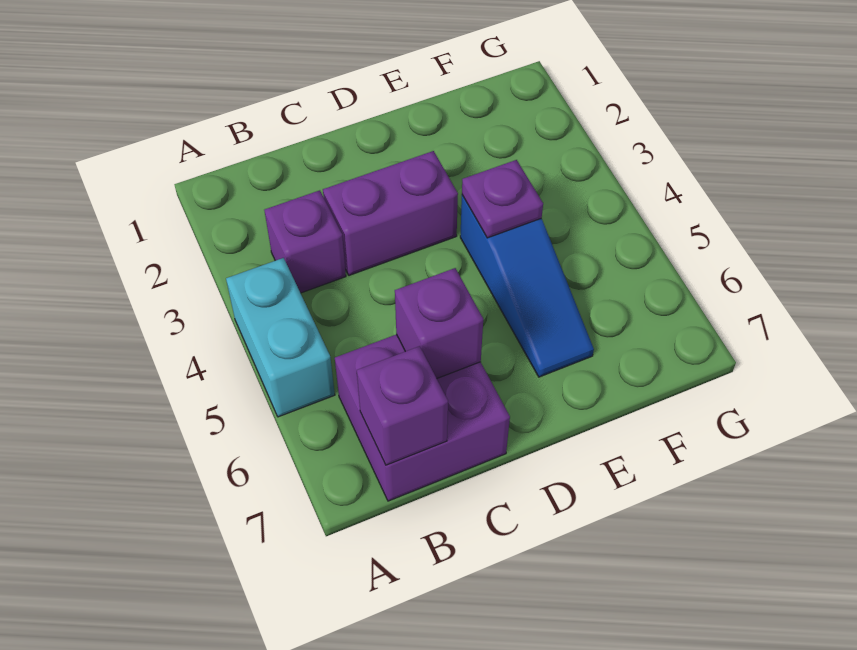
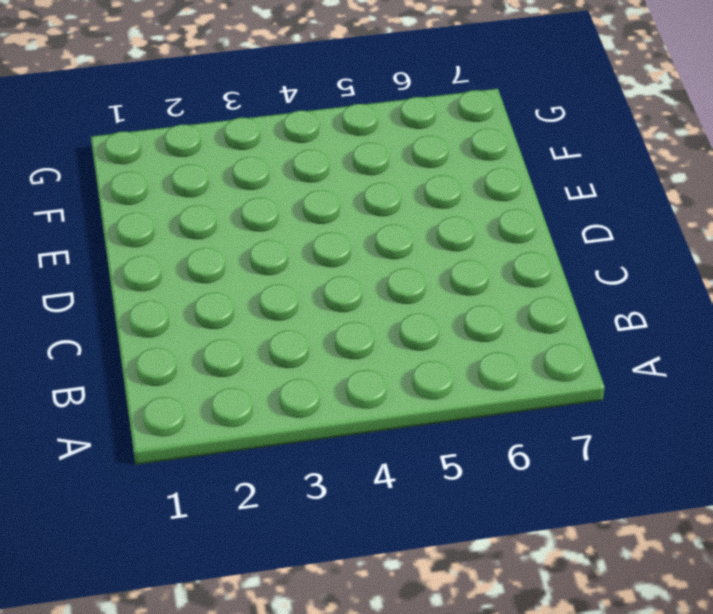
none -> cyan 1x2 brick [226,258,335,417]
none -> purple 1x1 brick [264,190,346,293]

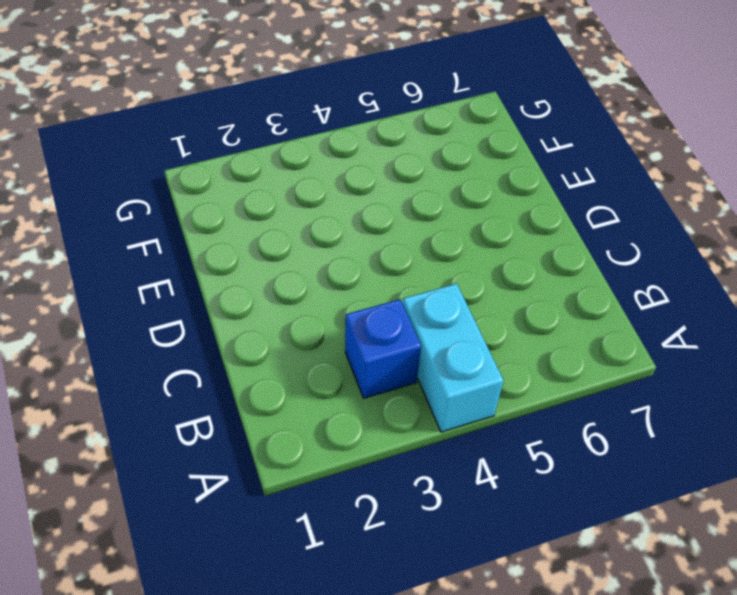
cyan 1x2 brick [403,284,504,432] -> cyan 1x2 brick turned to [226,258,335,417]
blue 1x1 brick [345,299,421,398] -> purple 1x1 brick [264,190,346,293]
none -> purple 2x2 brick [335,334,510,501]
none -> purple 1x2 brick [323,151,458,275]

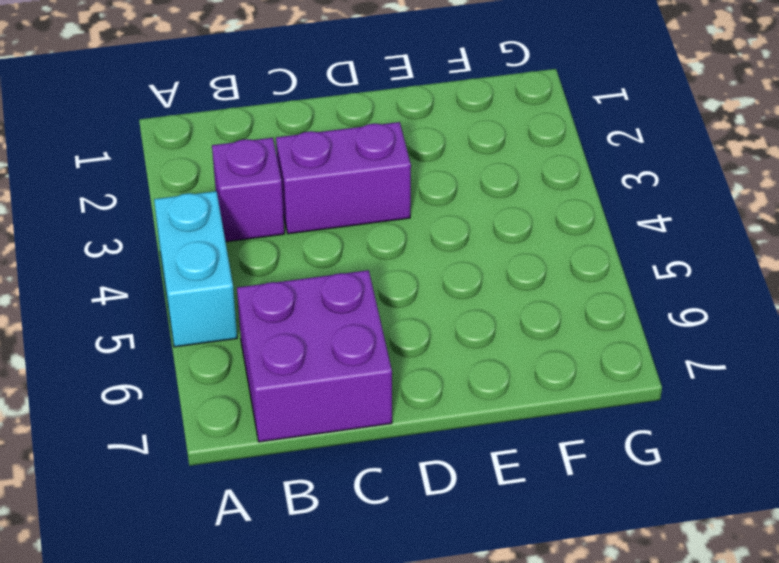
none -> blue 1x3 slope [460,195,594,377]
none -> purple 1x1 brick [357,346,448,465]

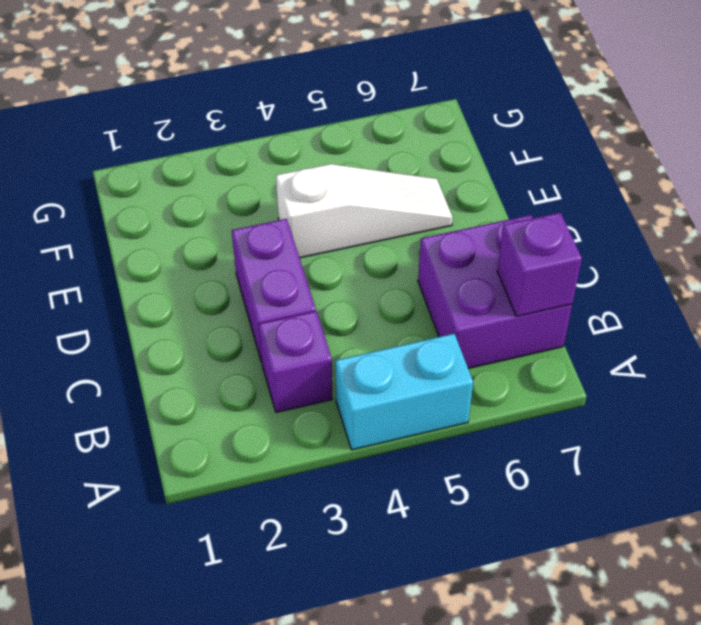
white 1x3 slope [276,164,453,258] -> blue 1x3 slope [460,195,594,377]
none -> purple 1x1 brick [395,268,483,378]
none -> purple 1x1 plate [462,160,543,238]

